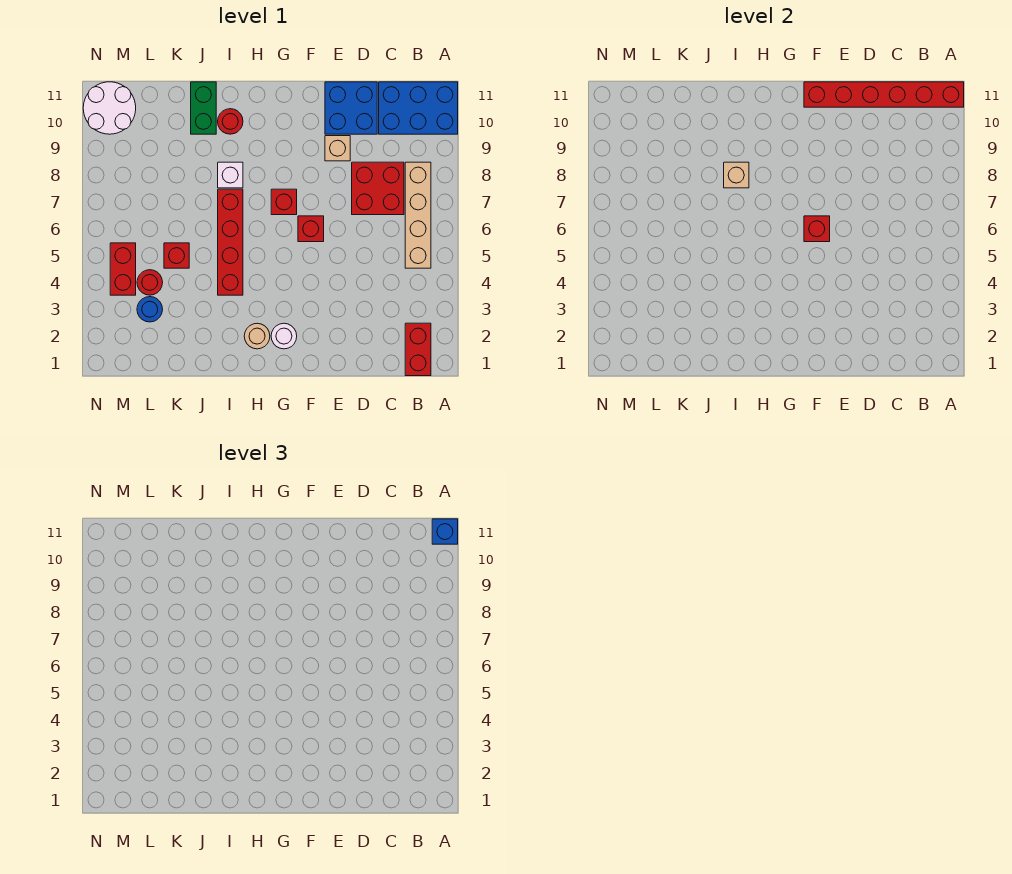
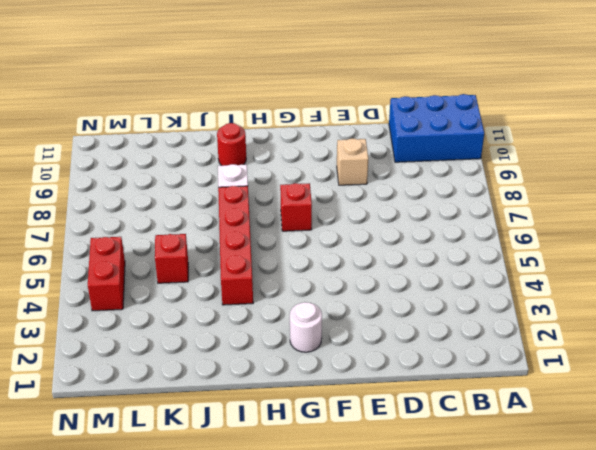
none -> red 1x2 brick [405,323,431,376]
none -> tan 1x4 brick [405,162,431,268]
none -> red 2x2 brick [352,162,404,215]

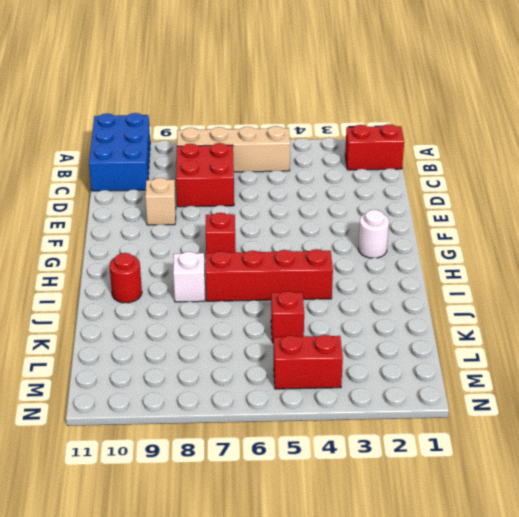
none -> blue 2x2 brick [325,82,377,134]
none -> red 1x1 brick [298,216,324,242]
none -> tan 1x1 round brick [244,323,270,349]

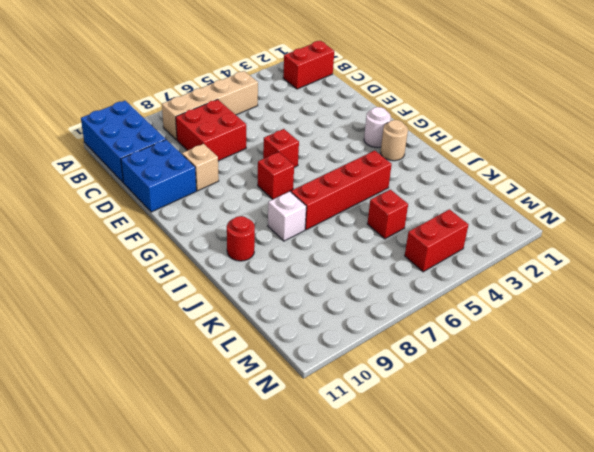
none -> green 1x2 brick [191,82,216,134]
none -> blue 1x1 round brick [137,297,163,322]
none -> red 1x1 round brick [137,270,163,295]

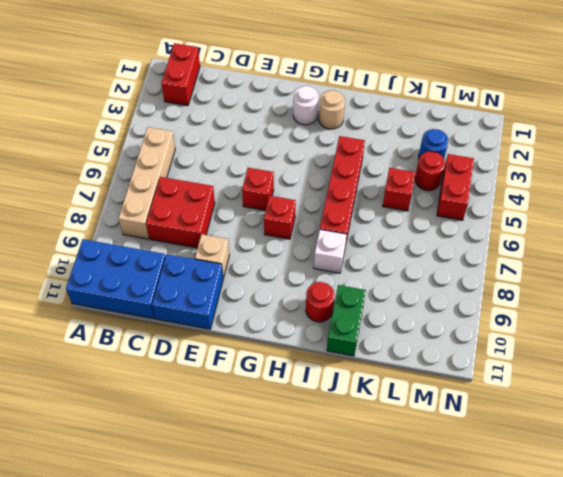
none -> white 2x2 round brick [83,82,136,134]
none -> red 1x6 brick [804,82,964,107]
none -> red 1x1 brick [804,216,830,242]

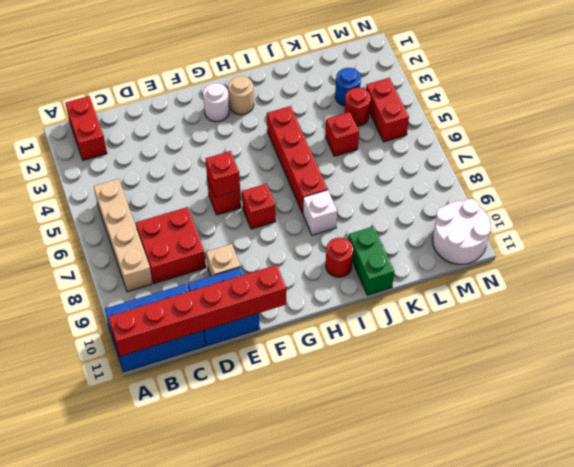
none -> tan 1x1 brick [724,162,749,188]
none -> blue 1x1 brick [432,519,458,544]

